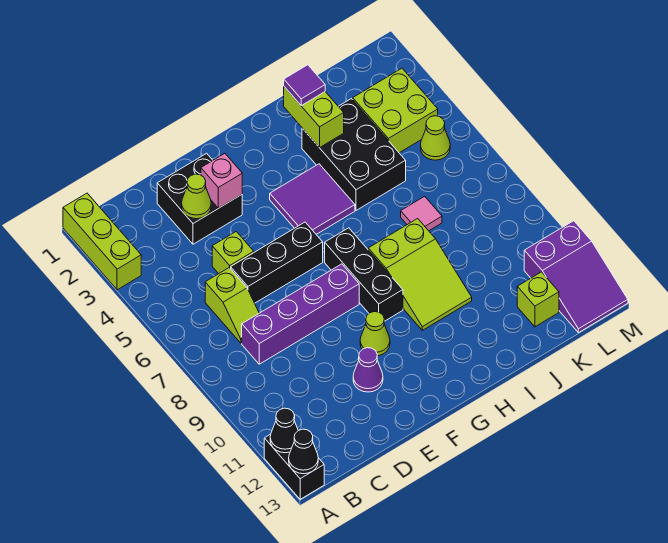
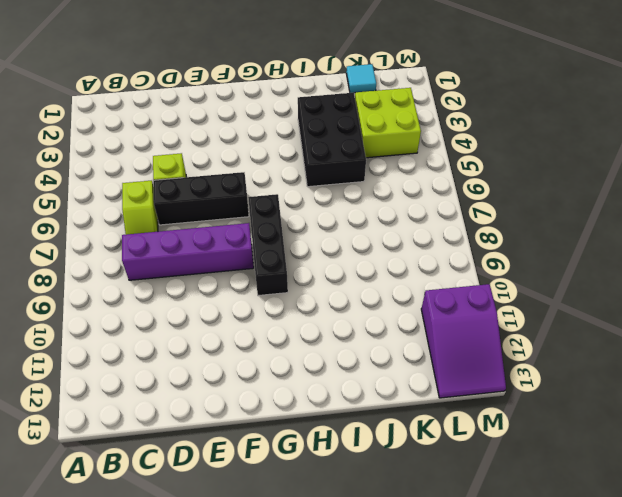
cyan 1x1 tile [346,64,376,93] -> none
none -> lime 1x3 brick [63,193,141,290]
none -> black 1x2 brick [264,434,324,499]
none -> black 2x2 brick [157,153,242,244]

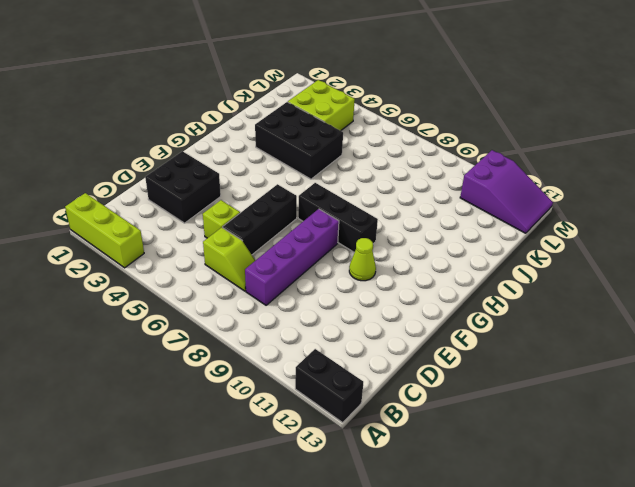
none -> purple 1x1 cone [353,348,383,392]
none -> purple 2x2 tile [270,164,355,234]
none -> lime 2x3 slope [368,219,472,330]

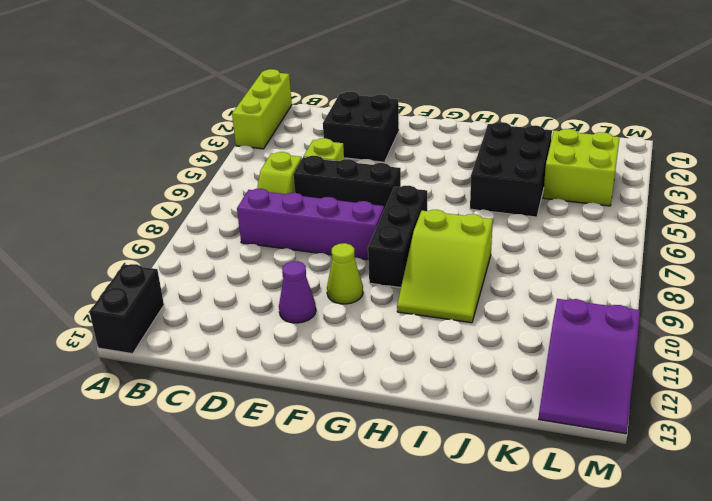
none -> purple 2x2 tile [270,164,355,234]
none -> pink 1x1 tile [401,196,442,231]
none -> lime 1x1 brick [517,272,559,327]

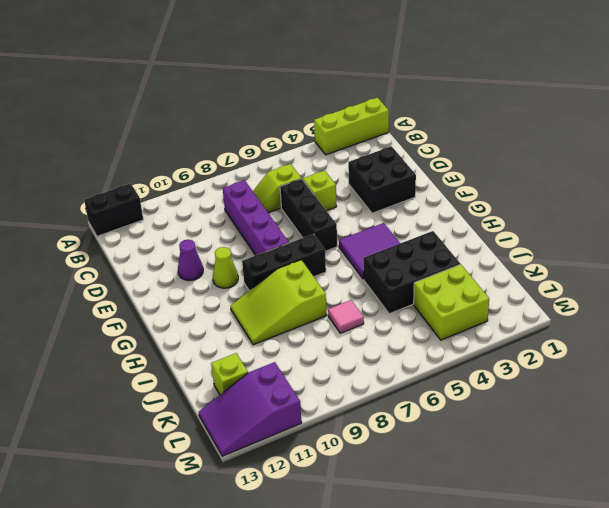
none -> lime 1x1 cone [421,116,450,160]
none -> black 1x1 cone [270,408,298,453]
none -> black 1x1 cone [289,429,318,474]

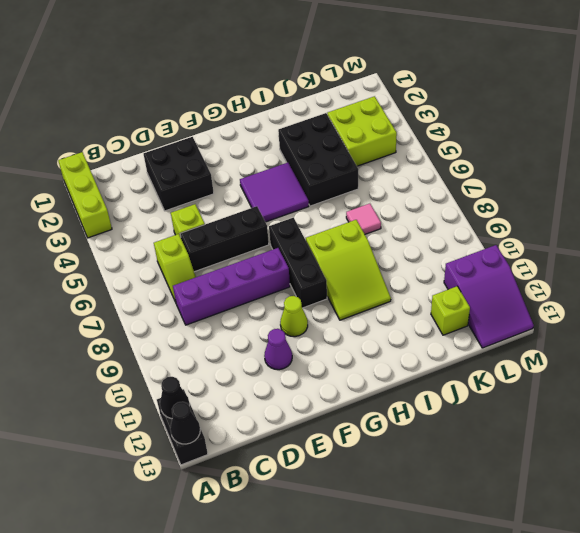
none -> lime 1x1 cone [421,116,450,160]
none -> lime 1x1 cone [182,174,211,219]
none -> pink 1x1 brick [201,154,242,208]

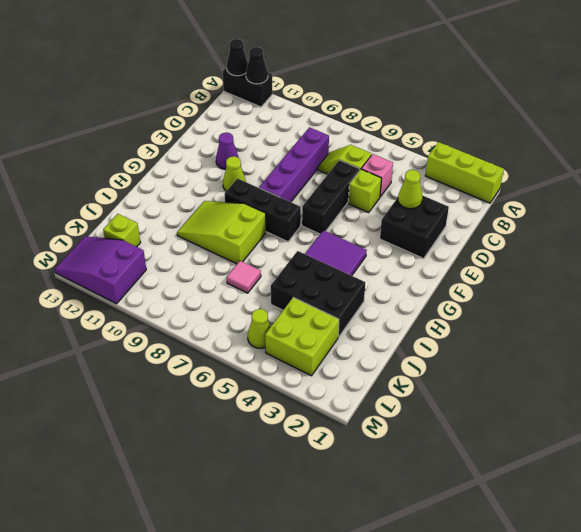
pink 1x1 brick [362,154,393,197] -> pink 1x1 brick moved to [201,154,242,208]
none -> lime 1x2 brick [284,87,344,148]
none -> purple 1x1 tile [284,65,325,105]

